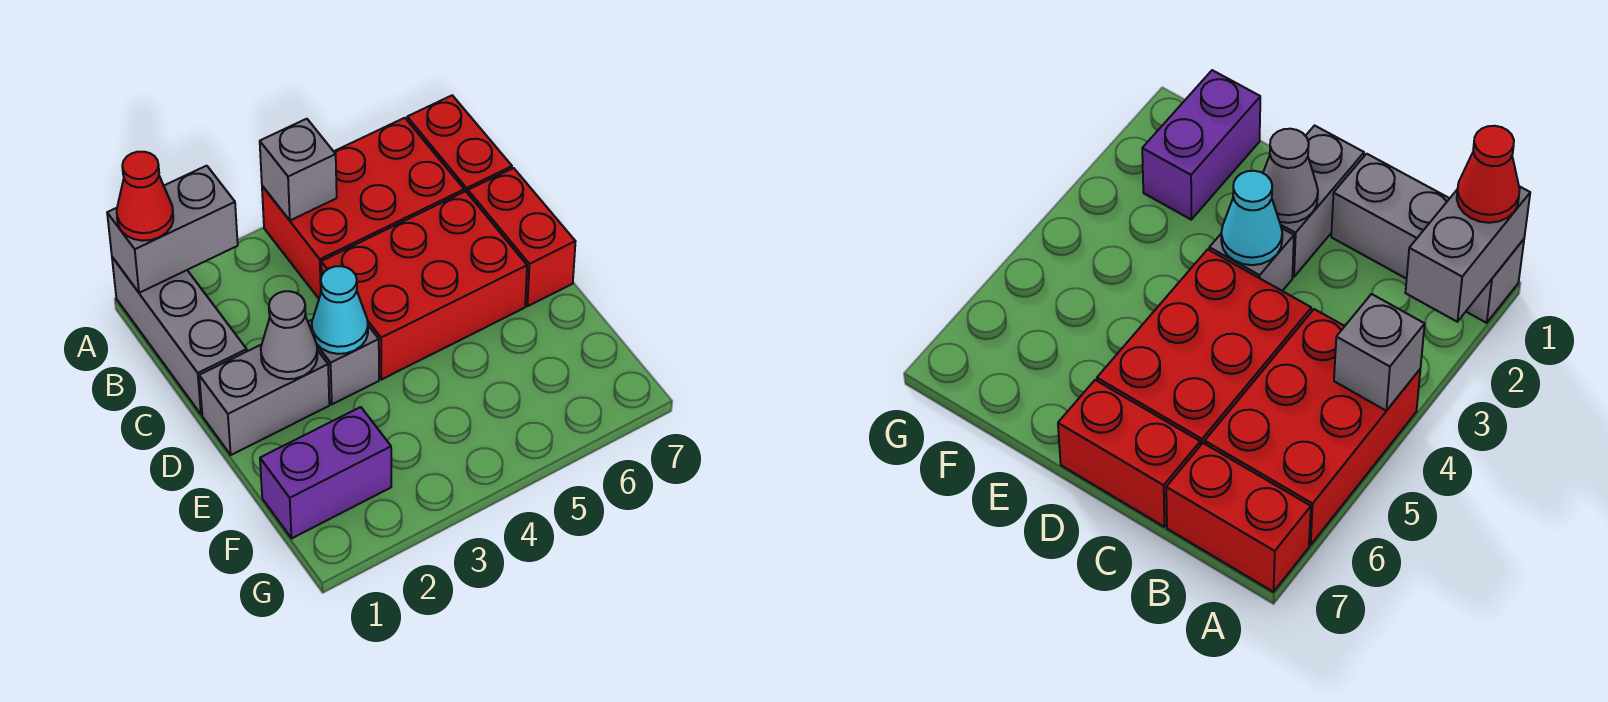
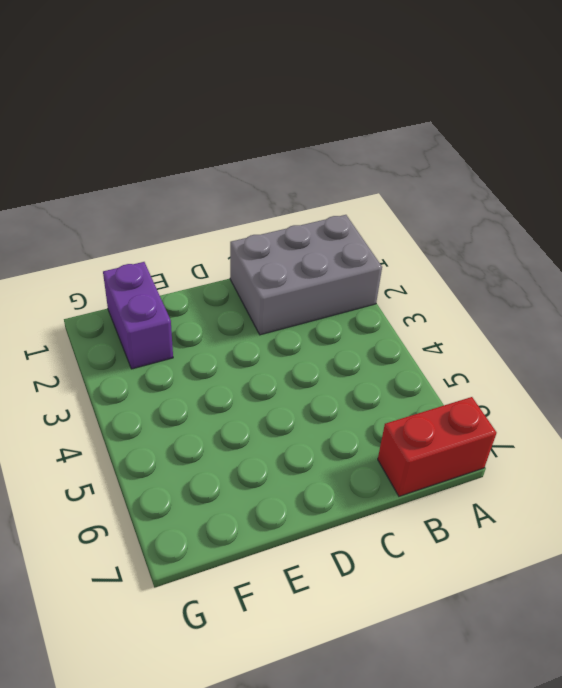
grey 2x3 brick [230,215,382,335] -> grey 1x3 brick [112,257,247,415]
none -> red 2x3 brick [262,118,464,298]
none -> red 2x3 brick [321,191,527,380]
none -> red 1x2 brick [468,168,575,306]

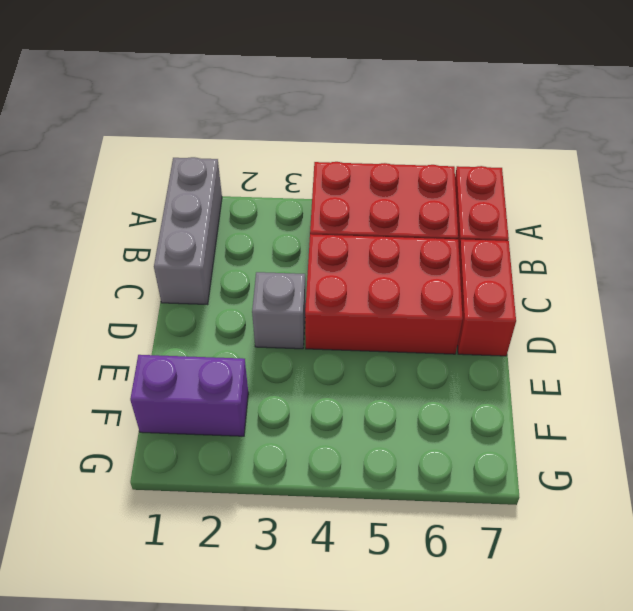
none -> grey 1x2 brick [199,344,329,455]
none -> grey 1x2 brick [107,166,238,293]
none -> grey 1x1 brick [260,119,337,220]

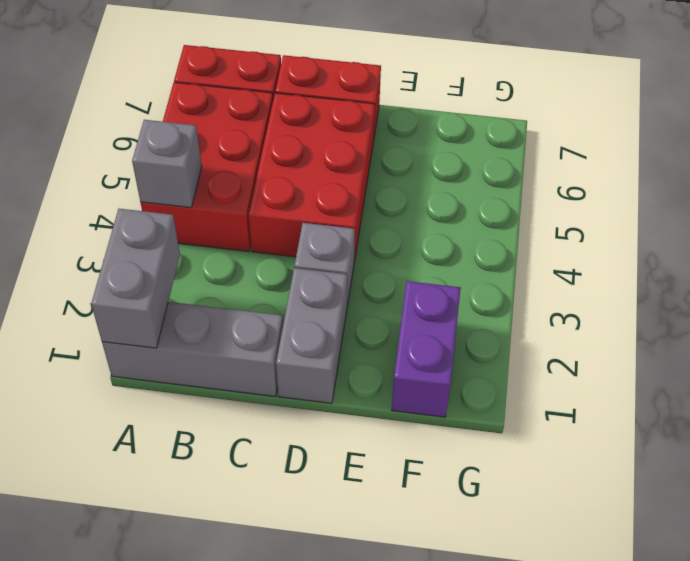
none -> grey 1x1 cone [261,291,317,379]
none -> cyan 1x1 cone [312,266,368,354]
none -> red 1x1 cone [117,152,173,241]

